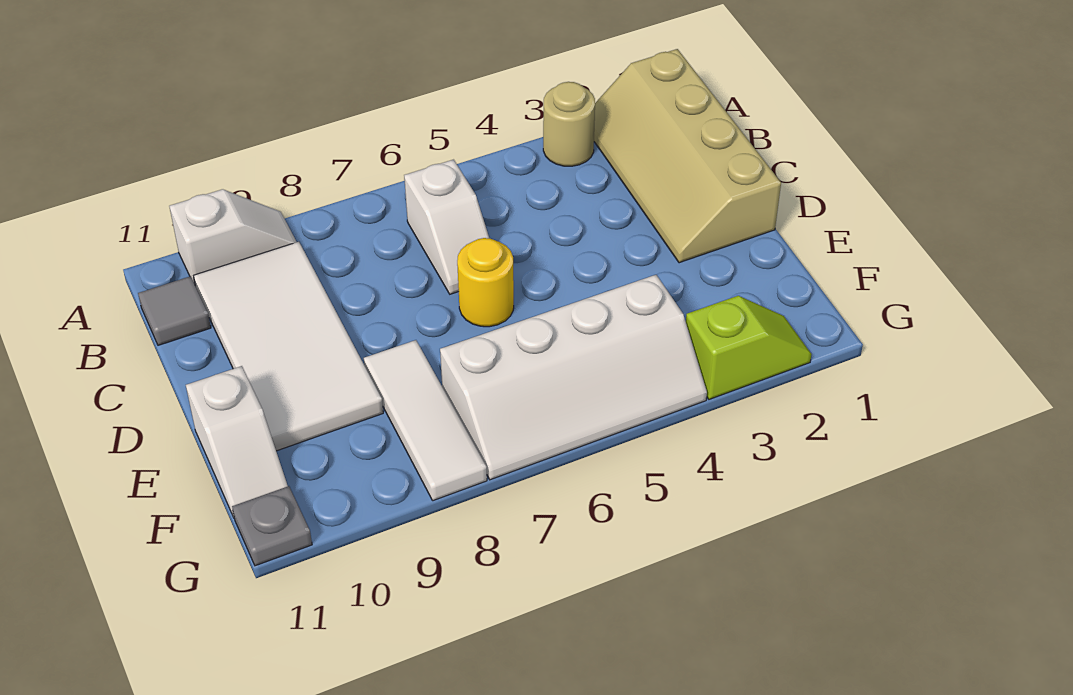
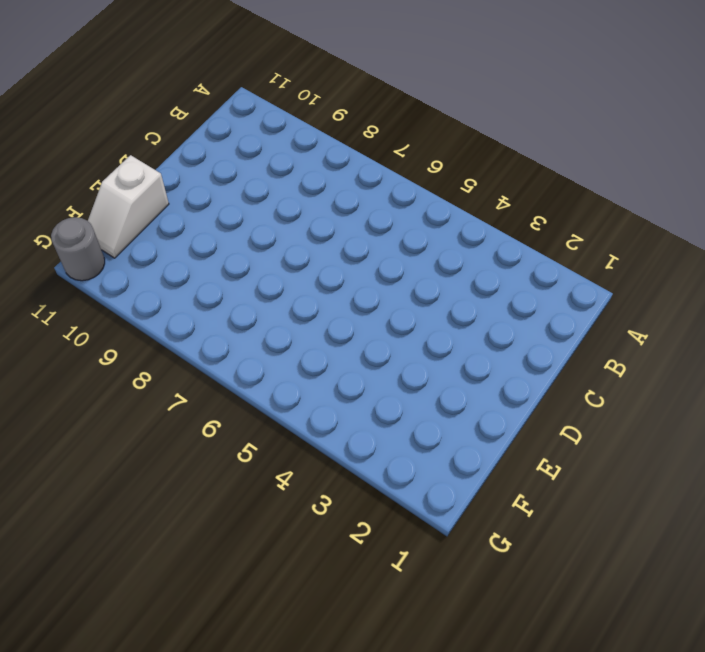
grey 1x1 round brick [51,217,105,281] -> grey 1x1 plate [232,486,312,566]
none -> tan 2x4 slope [594,49,781,263]
none -> tan 1x1 round brick [543,82,595,166]
none -> white 1x2 slope [169,189,296,284]

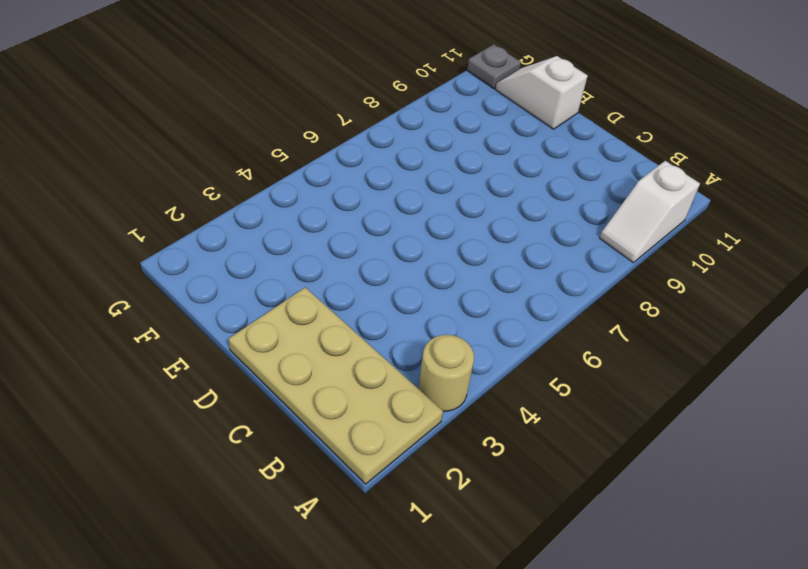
tan 2x4 plate [229,287,443,484] -> tan 2x4 slope [594,49,781,263]
none -> white 1x2 slope [404,160,489,294]
none -> white 2x4 tile [194,242,383,451]
none -> grey 1x1 tile [138,276,211,345]

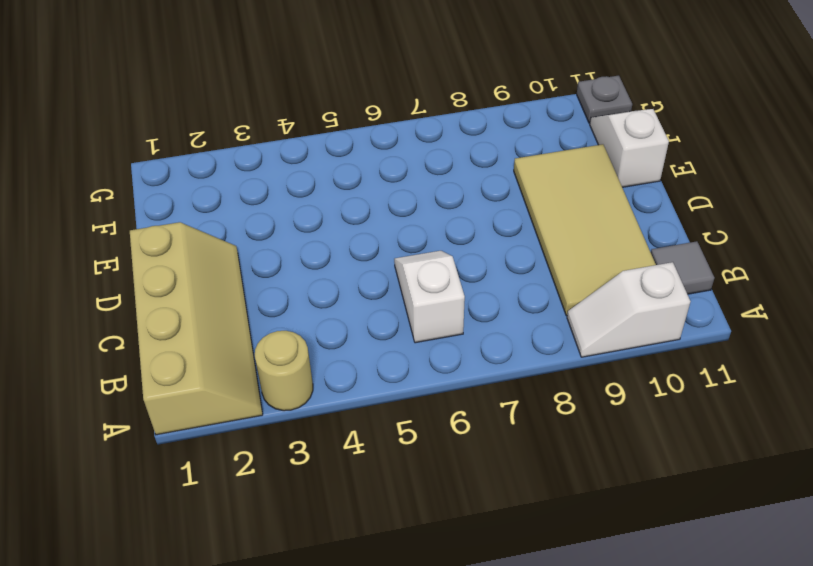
tan 2x4 tile [514,144,656,316] -> white 2x4 tile [194,242,383,451]
none -> yellow 1x1 round brick [457,238,514,327]
none -> white 1x3 tile [364,340,487,501]
none -> white 2x4 slope [440,275,707,480]

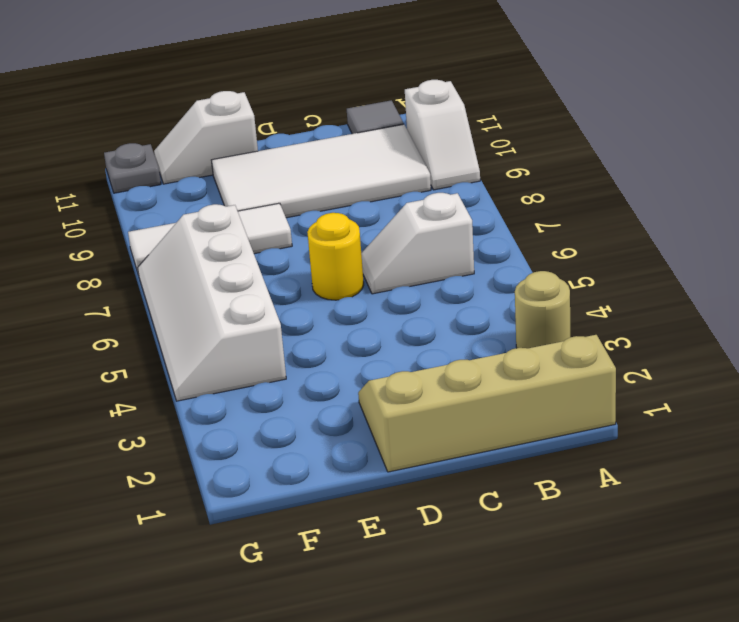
none -> lime 1x2 slope [686,296,812,399]

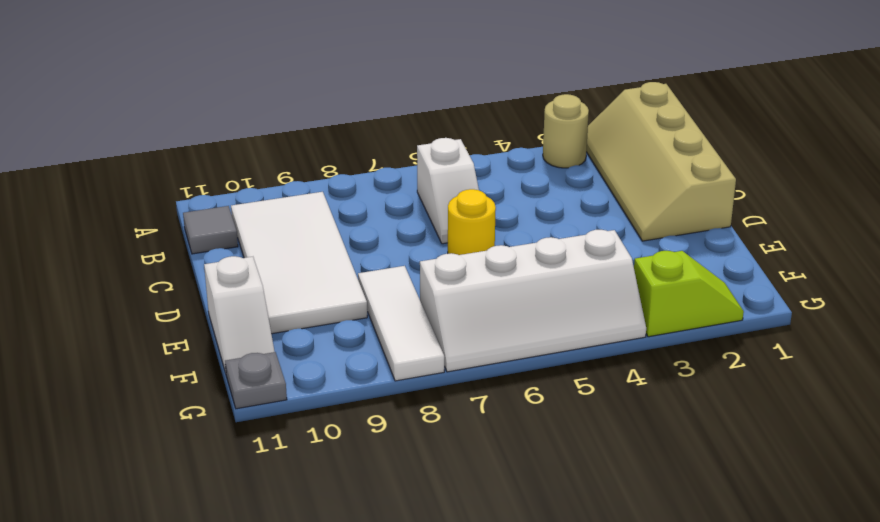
none -> white 1x2 slope [169,189,296,284]

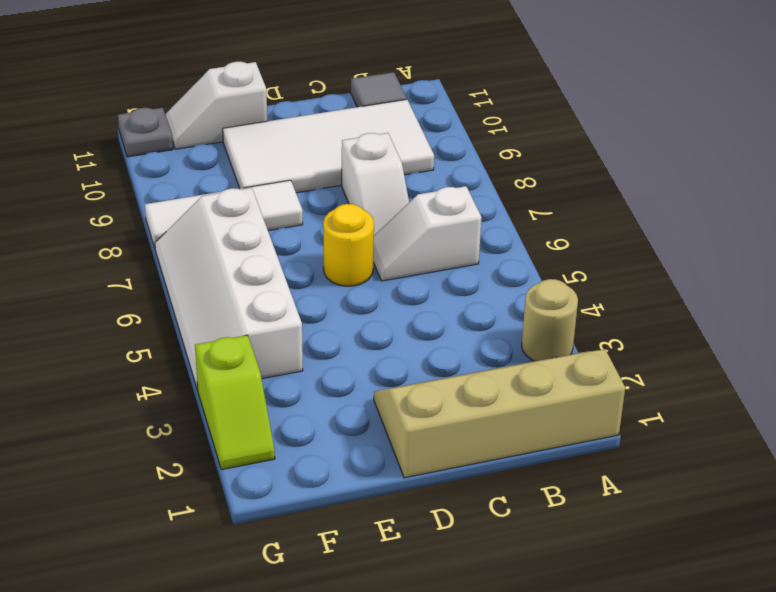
white 1x2 slope [342,133,409,235] -> white 1x2 slope moved to [169,189,296,284]

